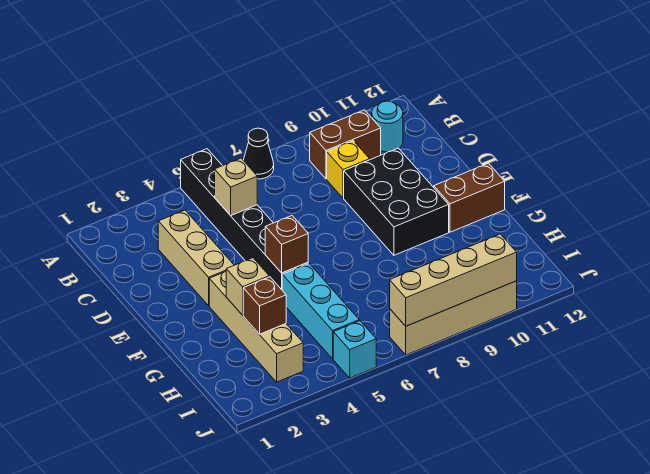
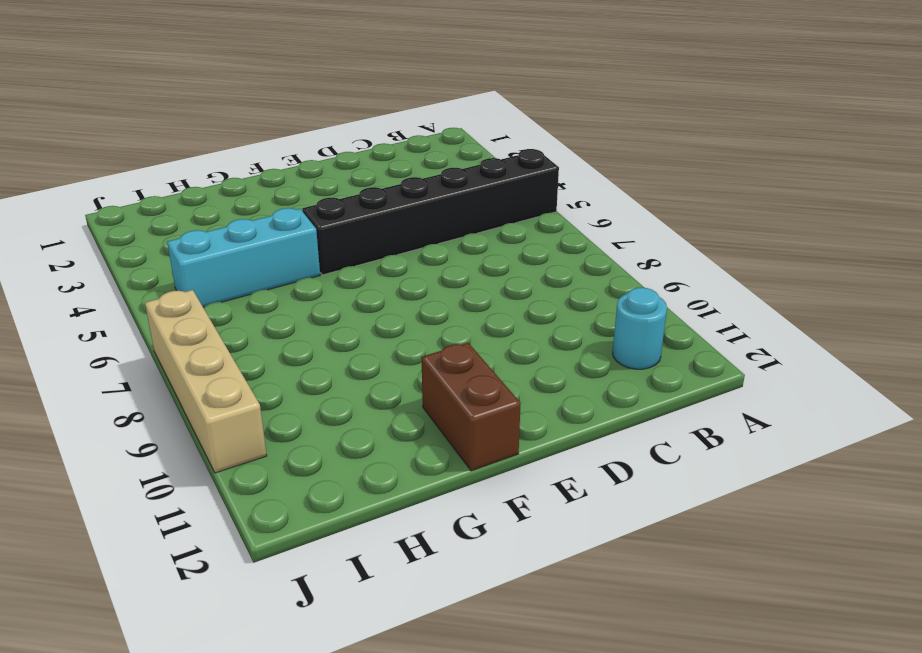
none -> black 1x1 cone [243,128,274,179]
none -> brown 1x2 brick [310,110,381,179]
none -> tan 1x3 brick [158,210,234,306]

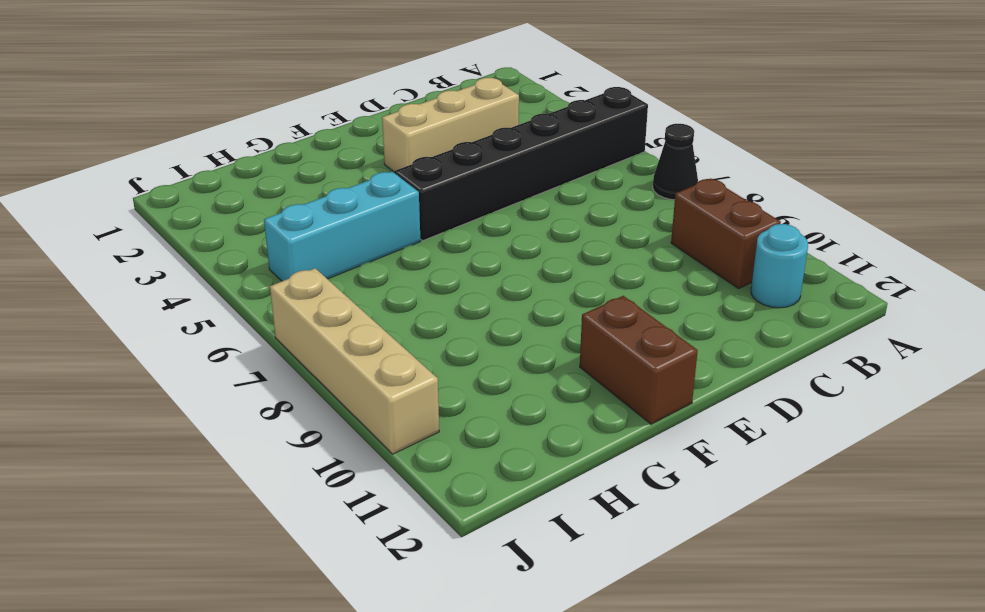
none -> yellow 1x1 brick [327,141,370,198]
none -> black 2x3 brick [344,148,449,255]
none -> tan 1x4 brick [209,271,303,382]

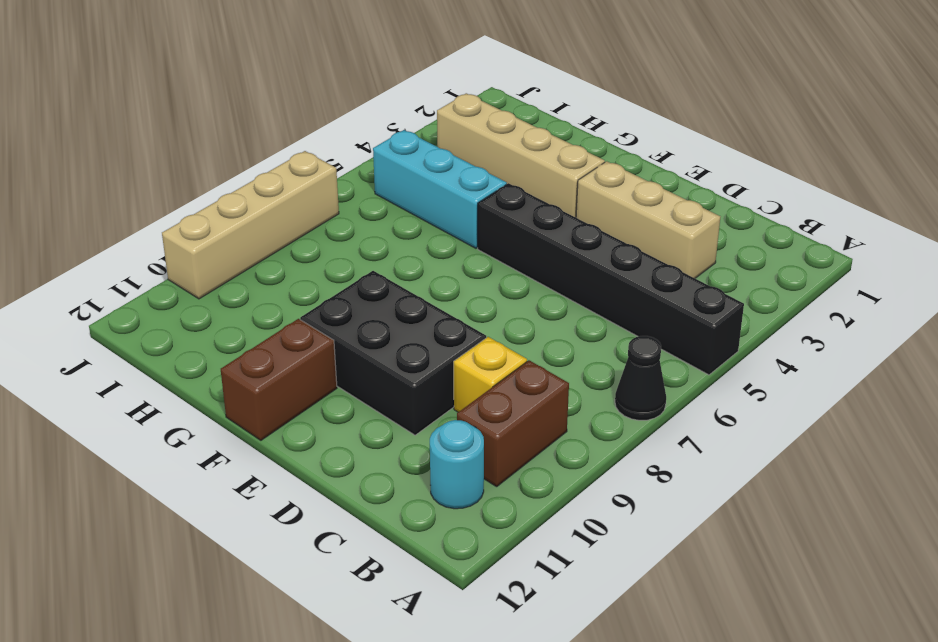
none -> cyan 1x1 brick [333,321,376,378]
none -> tan 1x1 brick [215,158,257,215]
none -> brown 1x1 brick [265,216,308,273]

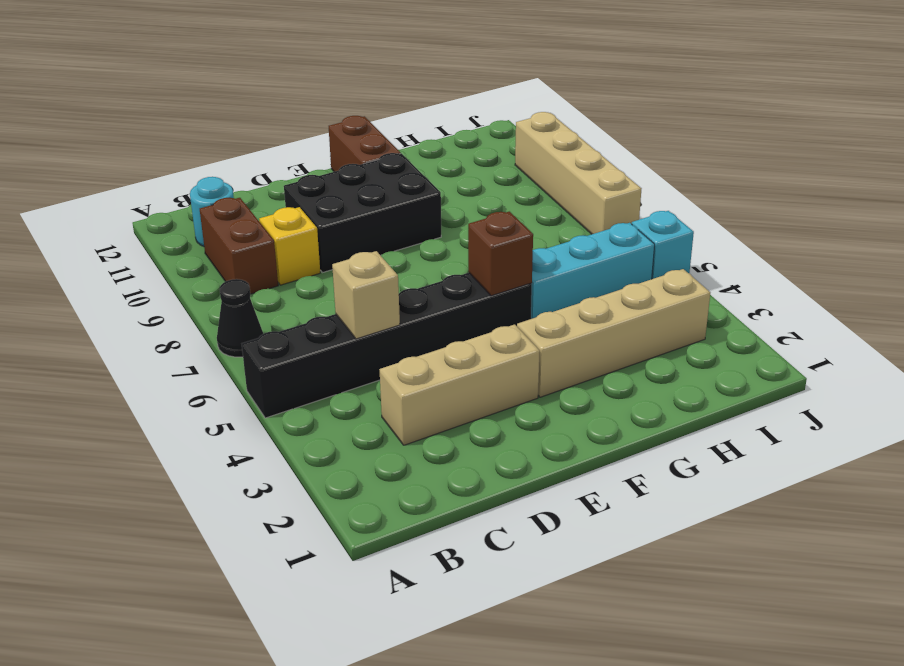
none -> tan 1x1 brick [226,258,269,315]
none -> brown 1x1 brick [243,277,286,334]
none -> tan 1x4 brick [390,234,517,326]

